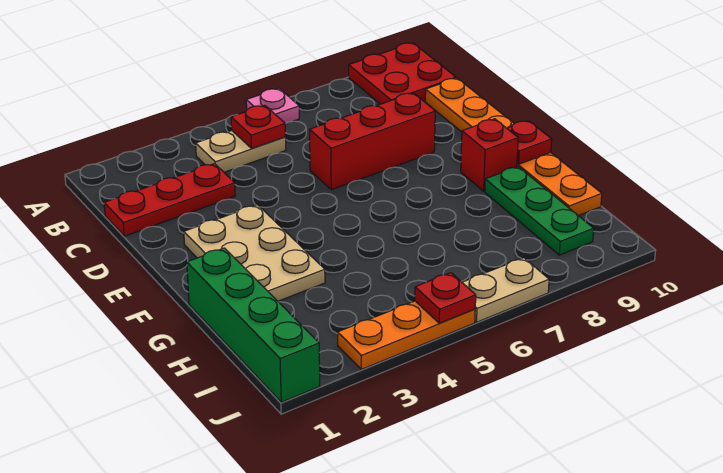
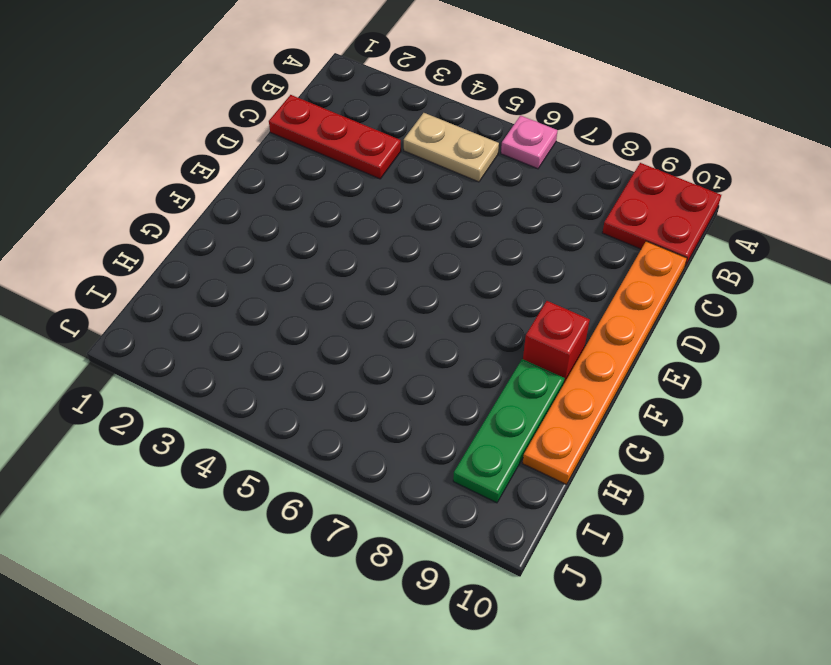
none -> red 1x3 brick [310,93,435,190]
none -> tan 2x3 plate [184,205,325,301]
none -> green 1x4 brick [187,248,320,402]

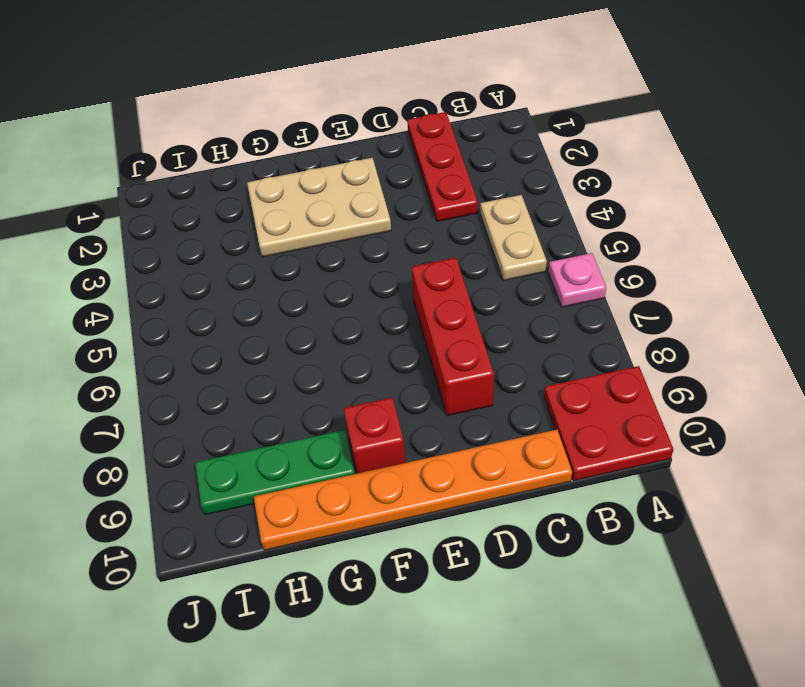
none -> green 1x4 brick [187,248,320,402]
none -> orange 1x3 plate [338,301,475,369]
none -> tan 1x2 plate [462,258,549,322]

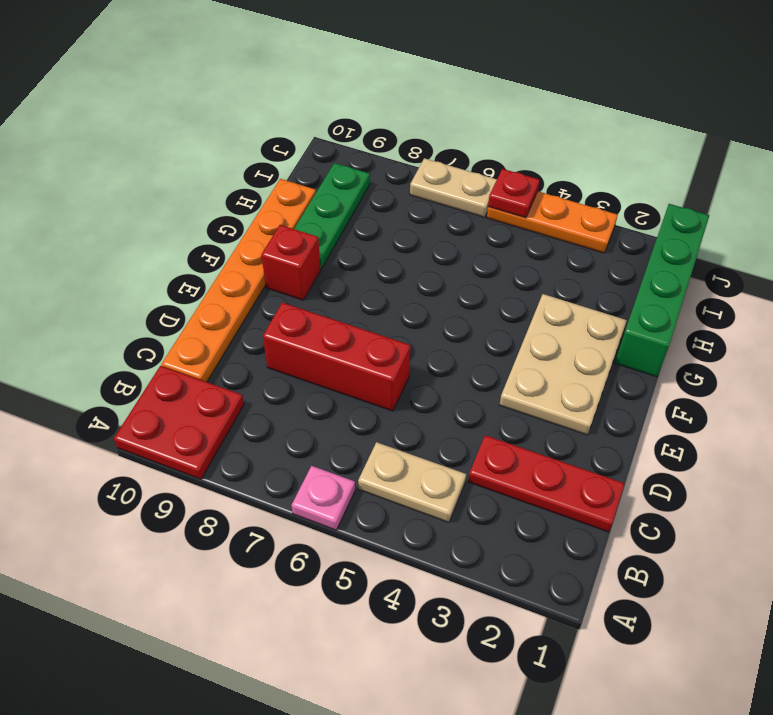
none -> red 1x1 plate [231,105,285,148]
none -> red 1x1 plate [507,121,552,164]

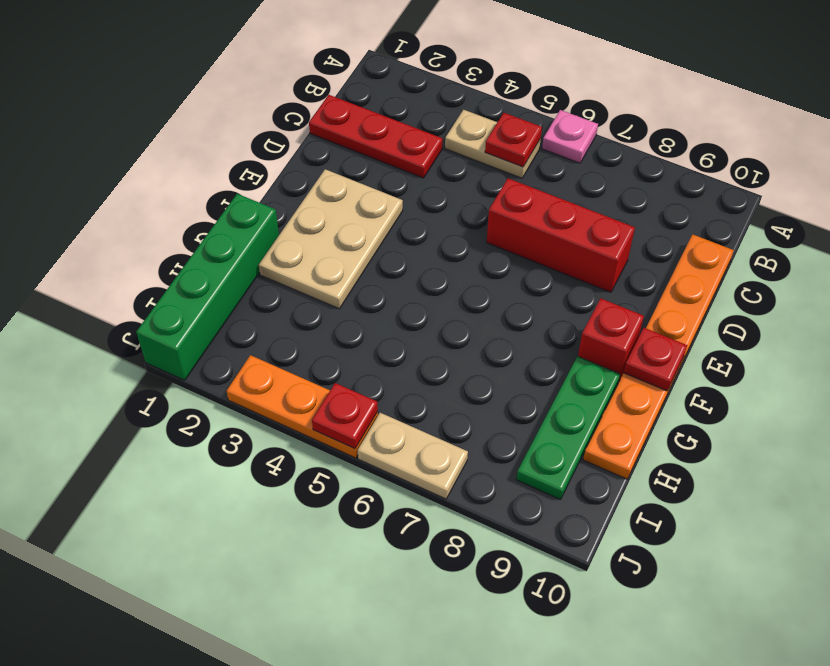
none -> red 2x2 plate [349,43,456,104]

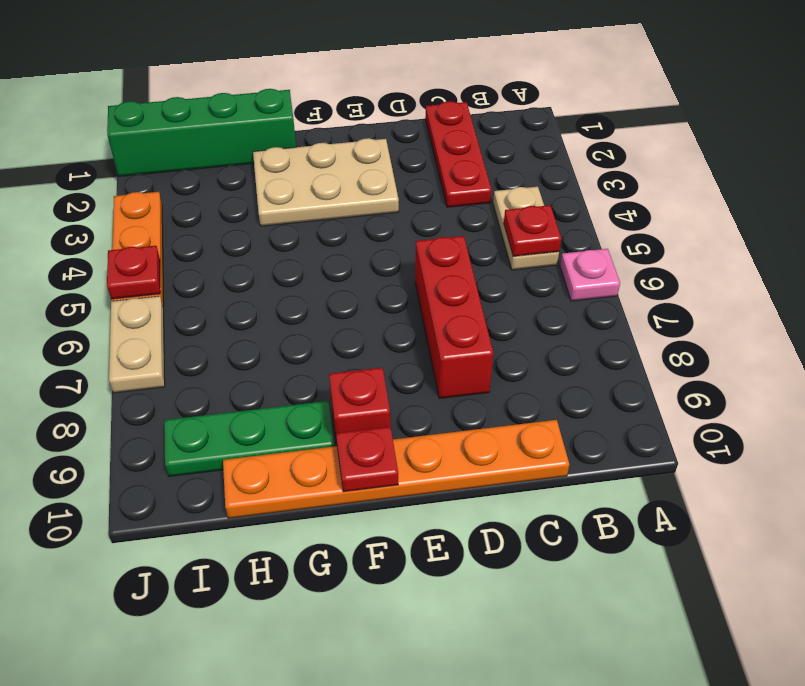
none -> red 2x2 plate [349,43,456,104]

